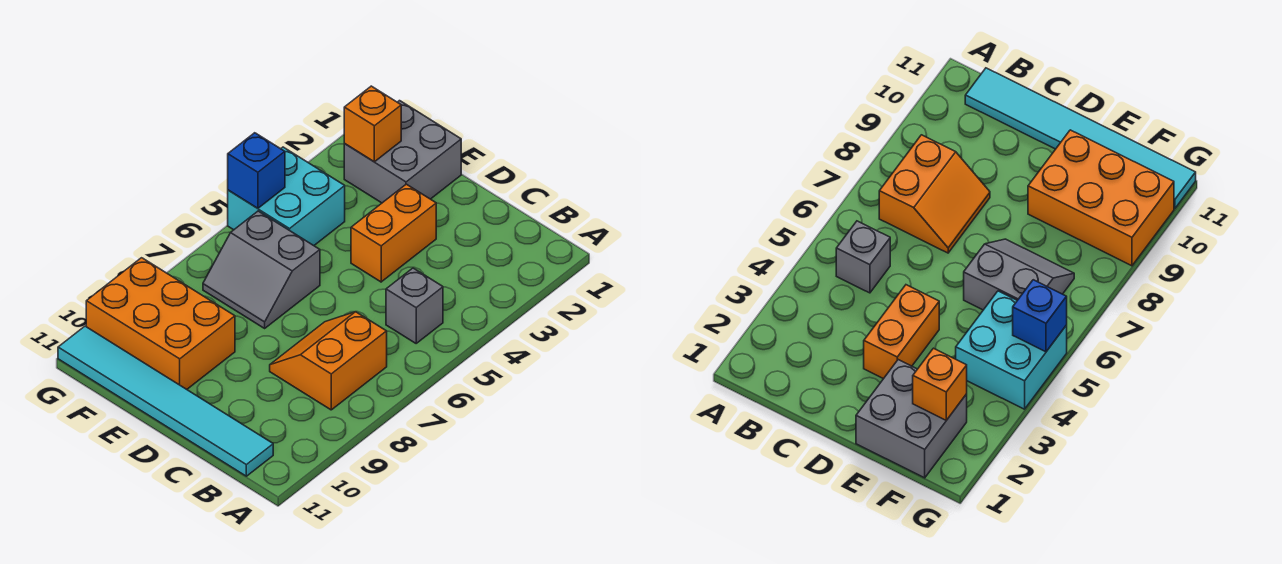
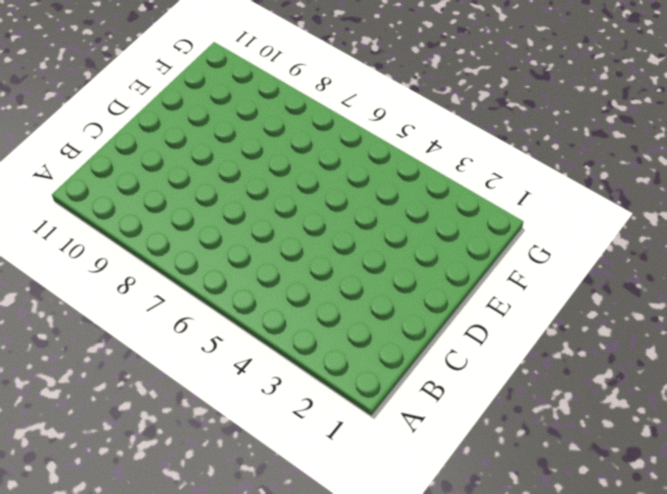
none -> grey 1x1 brick [386,268,443,343]
none -> orange 2x2 slope [270,312,387,410]

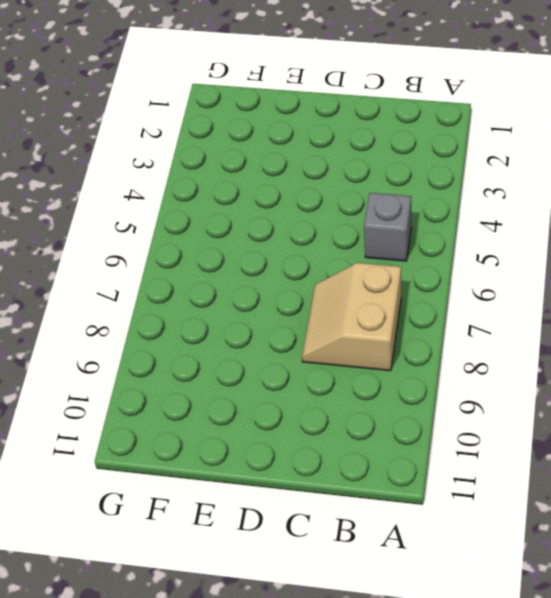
tan 2x2 slope [302,263,401,371] -> orange 2x2 slope [270,312,387,410]
none -> cyan 1x6 tile [58,326,273,476]
none -> orange 1x2 brick [351,184,436,282]

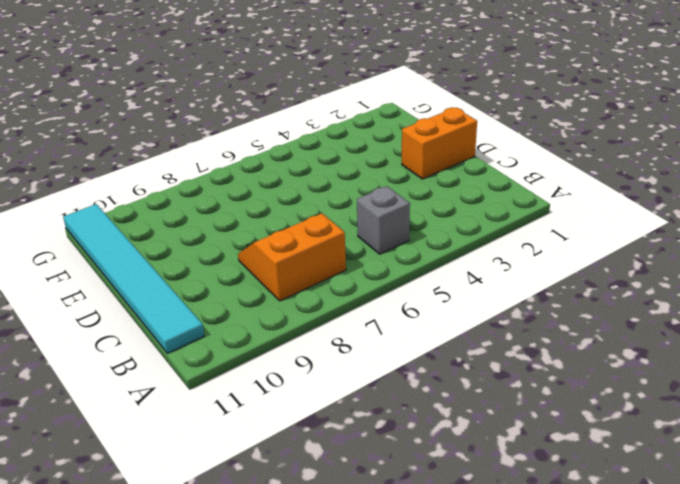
orange 1x2 brick [402,108,477,179] -> orange 1x2 brick moved to [351,184,436,282]
none -> grey 2x2 brick [344,101,461,203]
none -> grey 2x2 slope [203,211,320,328]

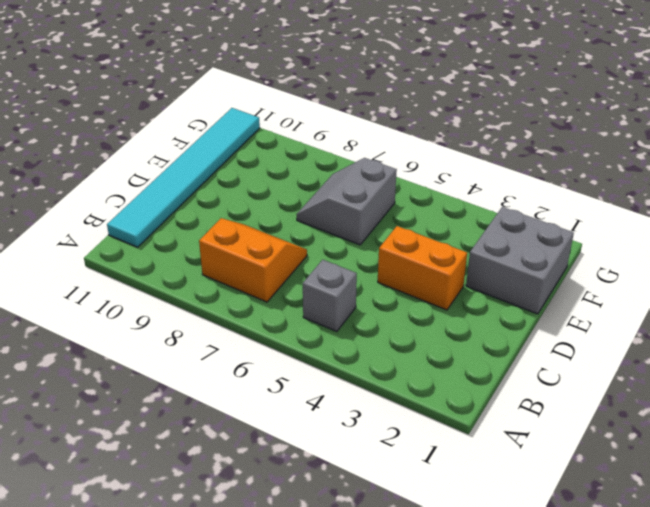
none -> orange 2x3 brick [86,258,235,389]
none -> cyan 2x2 brick [228,147,345,246]

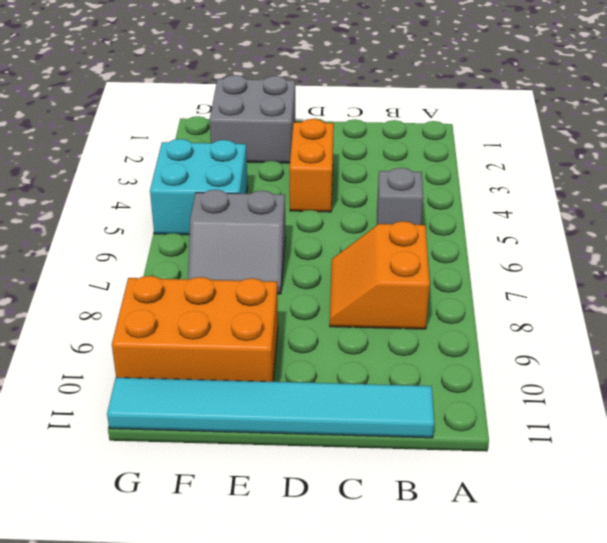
none -> orange 1x1 brick [344,86,401,162]
none -> blue 1x1 brick [228,133,285,208]

